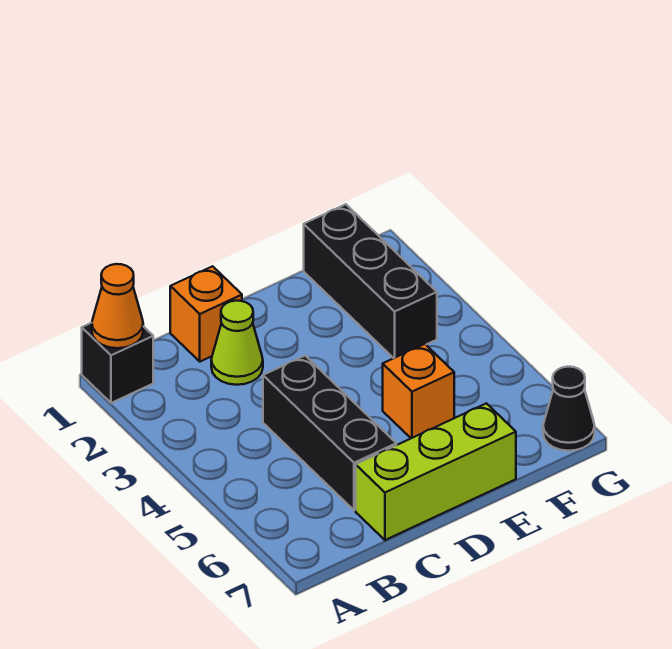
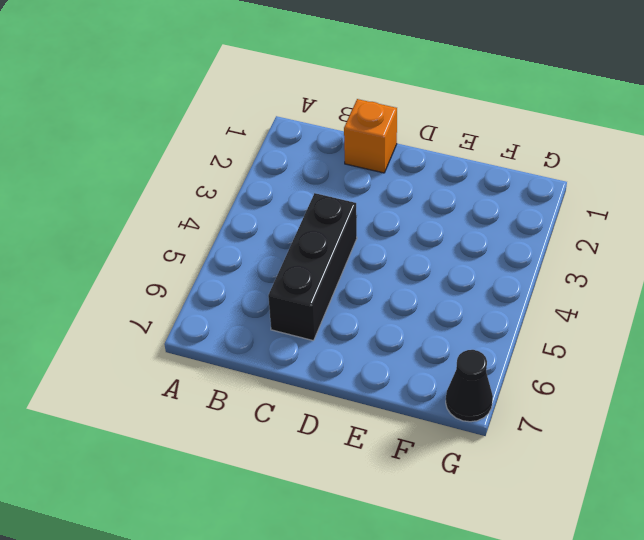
none -> black 1x1 brick [82,323,153,403]
none -> lime 1x1 cone [211,301,263,385]

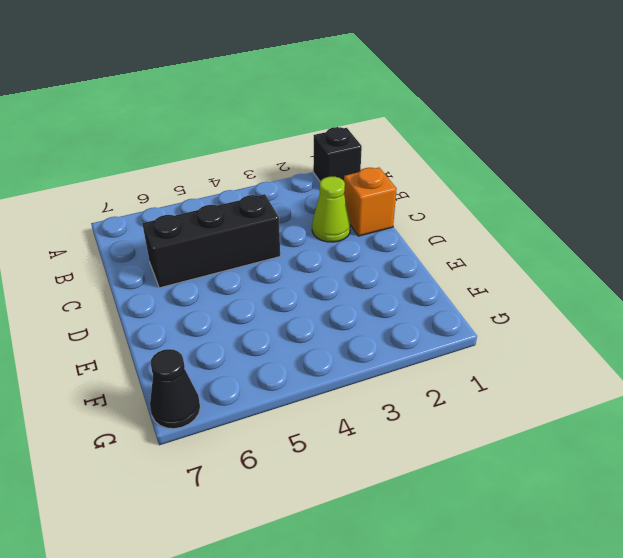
none -> lime 1x3 brick [356,403,516,540]
none -> orange 1x1 brick [383,344,454,438]

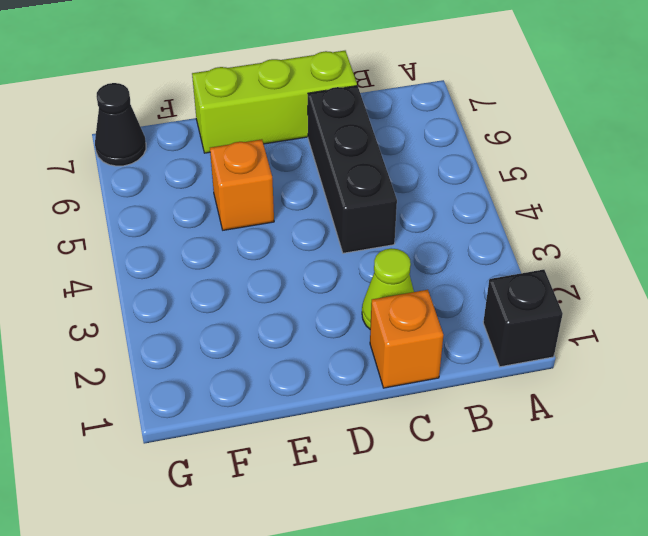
none -> black 1x3 brick [304,204,437,358]
none -> orange 1x1 cone [92,264,143,348]

